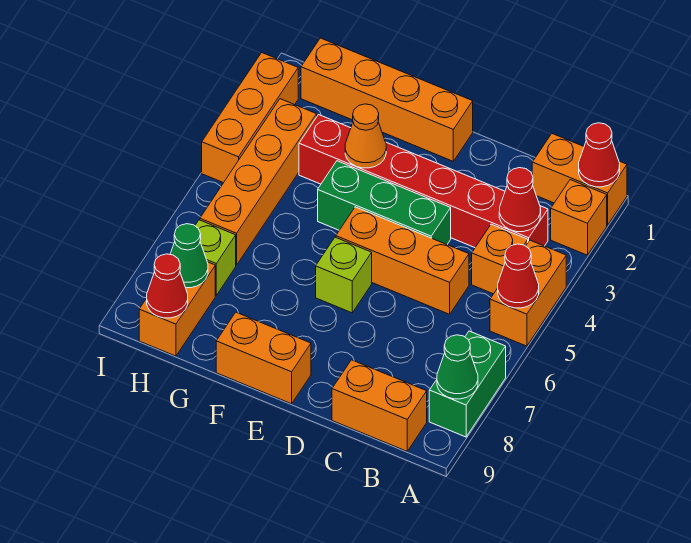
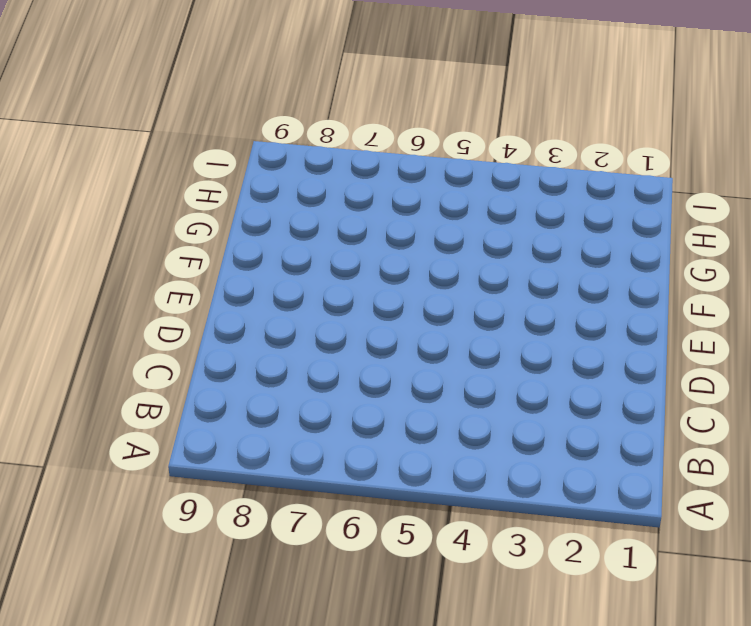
none -> orange 1x2 brick [532,134,627,225]
none -> orange 1x1 brick [551,180,607,255]
none -> orange 1x2 brick [490,240,566,346]

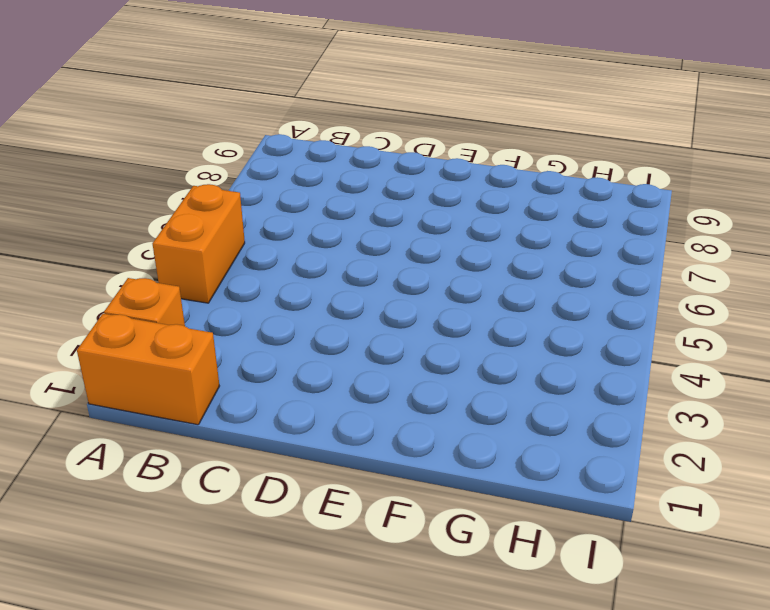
none -> green 1x2 brick [429,331,506,437]
none -> red 1x6 brick [299,115,548,248]
none -> orange 1x1 brick [472,224,528,294]

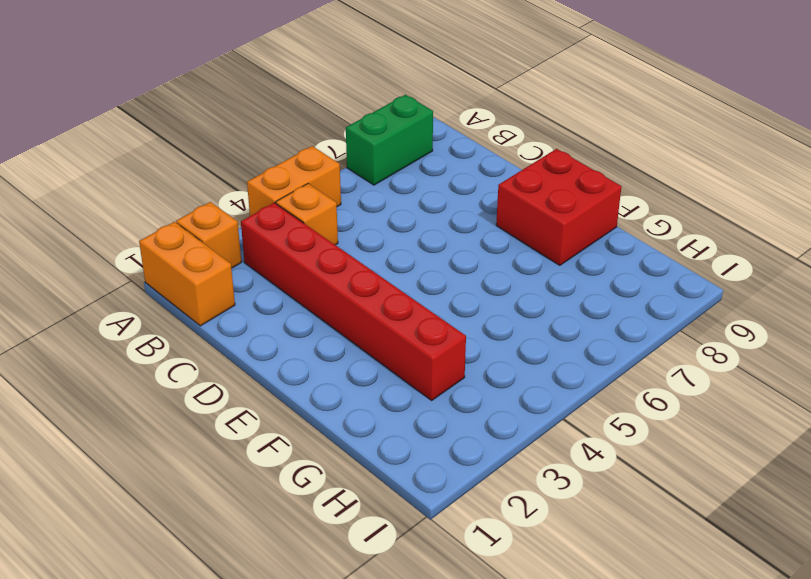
red 2x2 brick [496,149,621,265] -> orange 1x2 brick [216,312,311,404]
none -> orange 1x2 brick [332,360,427,451]
none -> orange 1x3 brick [336,207,469,314]
none -> green 1x3 brick [318,161,451,244]

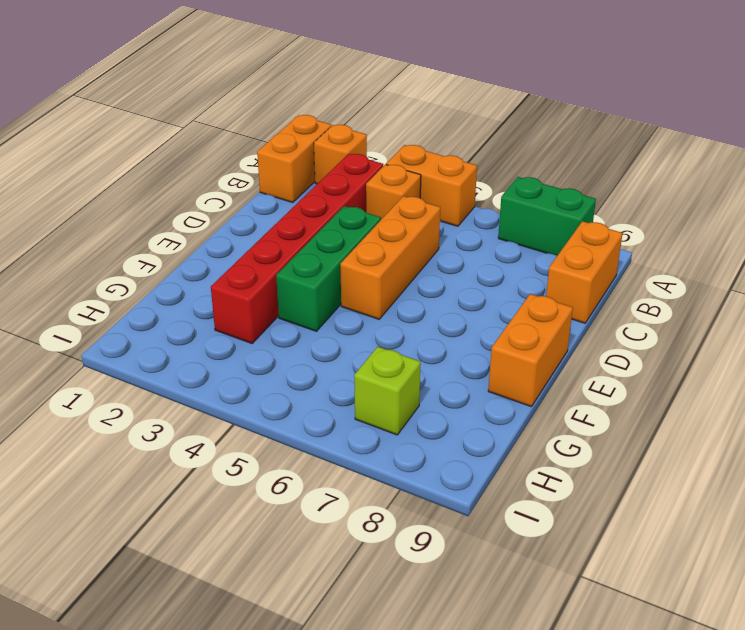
none -> orange 1x4 brick [301,38,473,161]
none -> lime 1x1 brick [316,237,372,313]
none -> orange 1x4 brick [200,99,317,265]

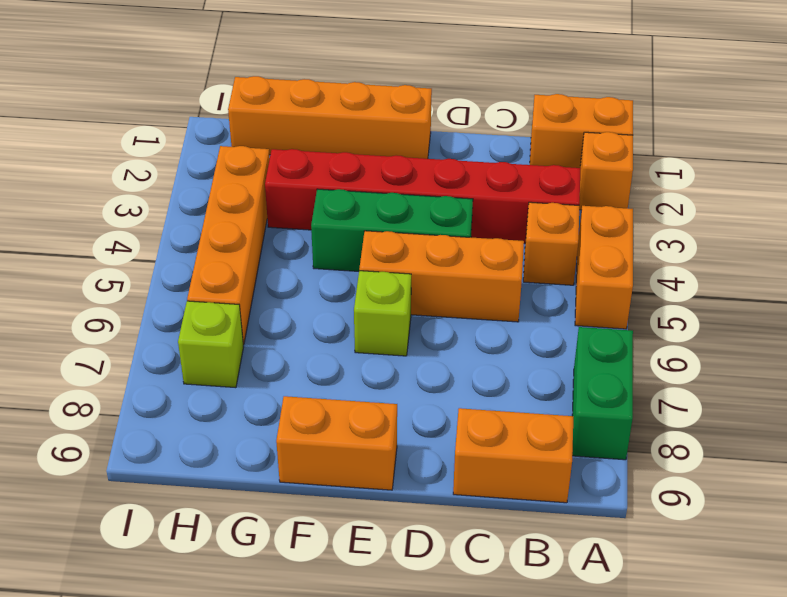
none -> orange 1x2 brick [139,262,215,356]
none -> orange 1x3 brick [202,53,298,183]
none -> red 1x1 cone [579,123,620,187]

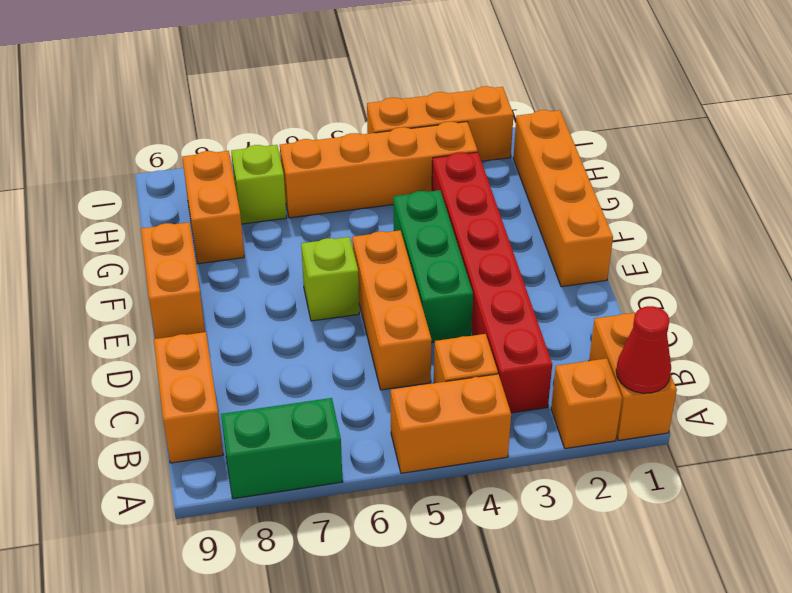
orange 1x2 brick [182,151,244,264] -> orange 1x2 brick turned to [139,262,215,356]
none -> red 1x1 cone [498,244,539,308]
none -> green 1x1 cone [437,335,478,399]
none -> red 1x1 cone [499,168,541,232]

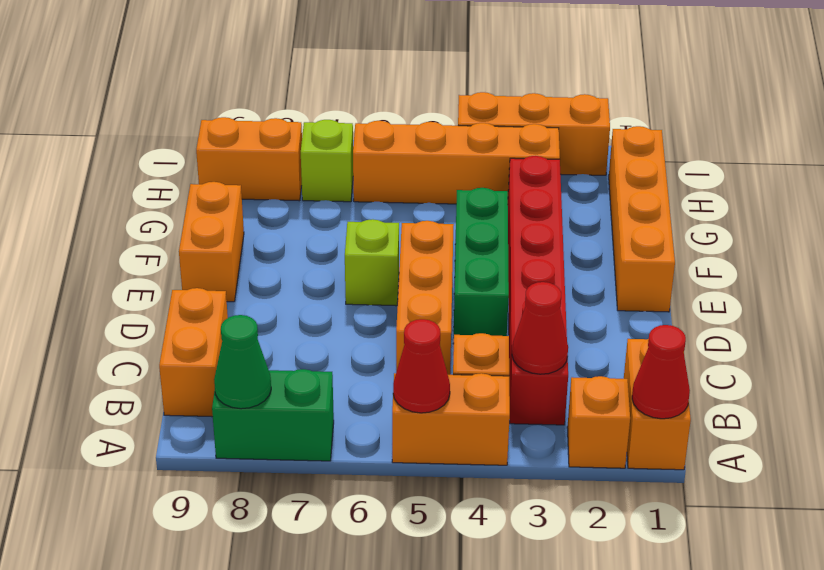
none -> orange 1x1 cone [345,104,386,168]
none -> green 1x1 cone [170,224,208,288]
none -> red 1x1 cone [147,254,188,318]

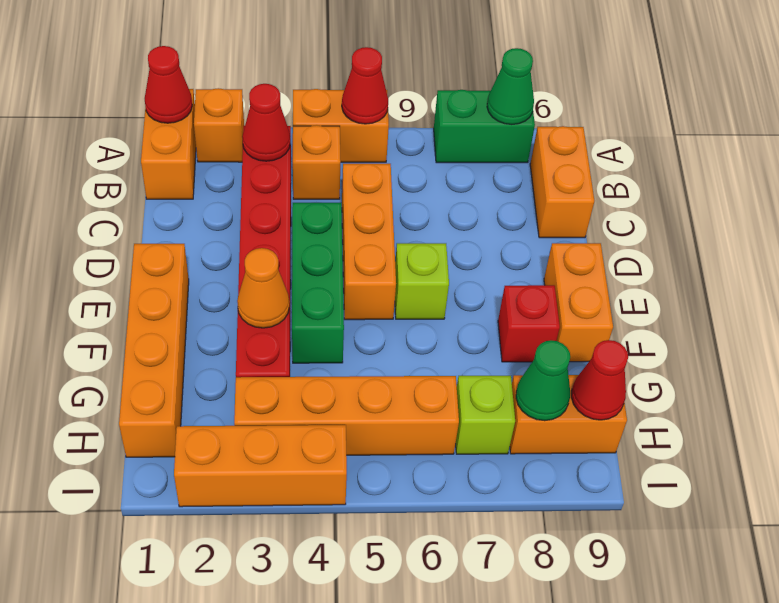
red 1x1 brick [498,285,560,362] -> none

